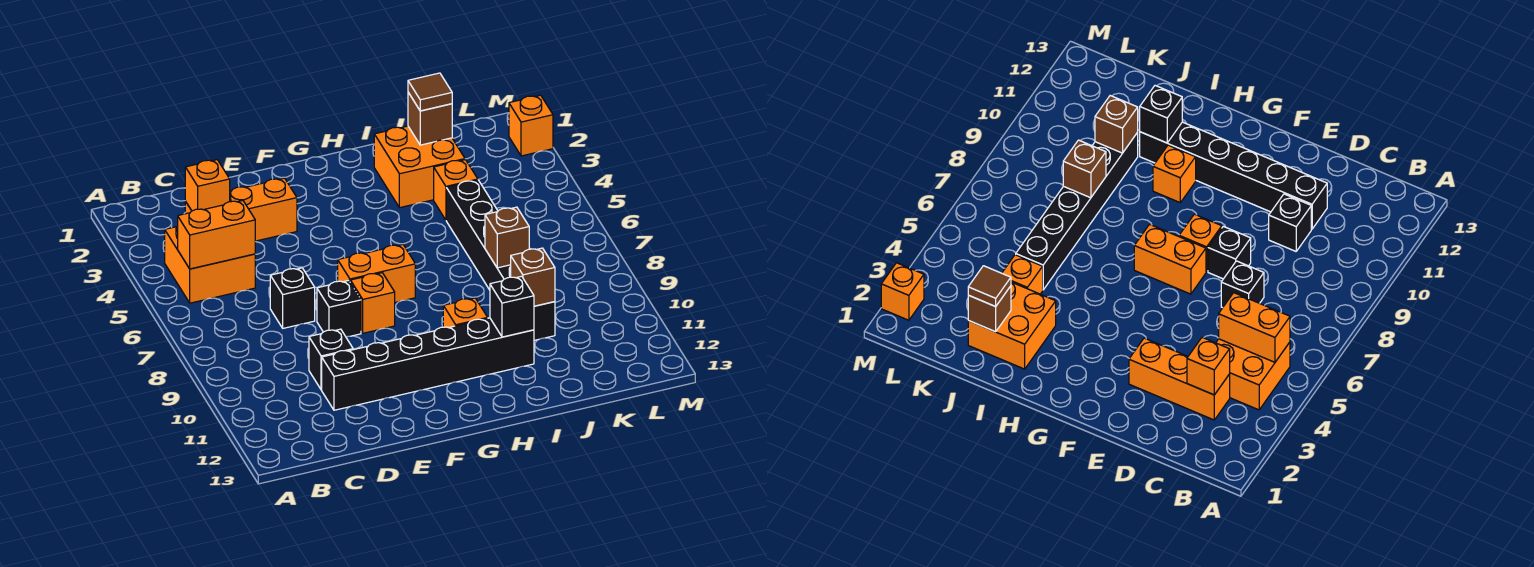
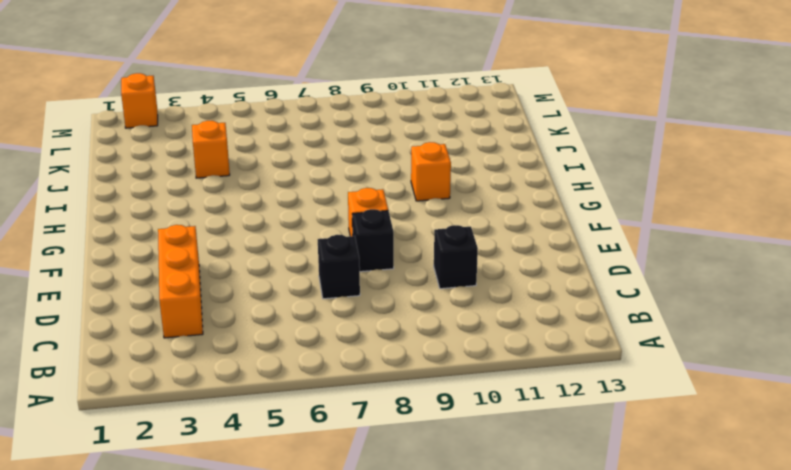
none -> orange 2x2 brick [165,227,255,303]
none -> black 1x6 brick [322,318,534,410]
none -> orange 1x2 brick [338,245,415,302]

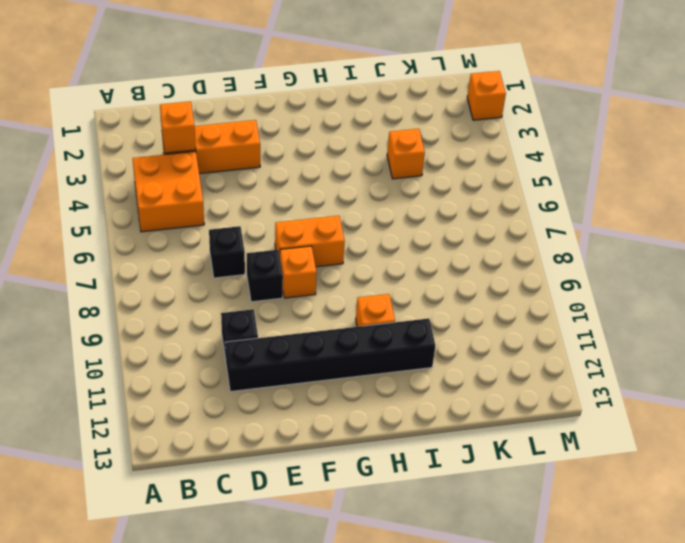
none -> orange 2x2 brick [374,126,465,208]
none -> black 1x6 brick [446,180,555,340]
none -> orange 1x2 brick [177,201,255,269]

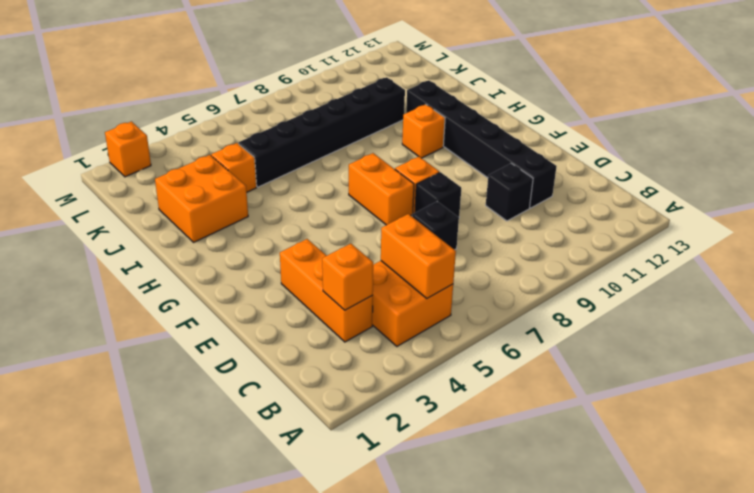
none -> black 1x1 brick [490,276,534,337]
none -> brown 1x1 brick [408,92,452,145]
none -> brown 1x1 brick [485,207,529,268]

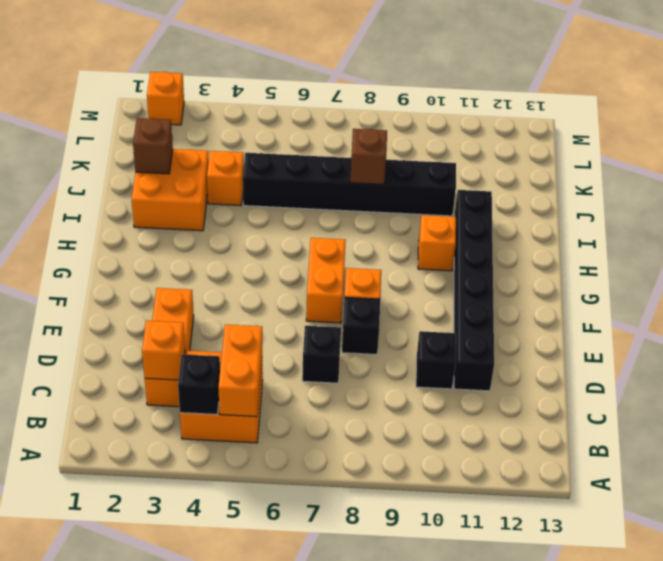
black 1x1 brick [178,354,220,415] -> black 1x1 brick moved to [490,276,534,337]
none -> brown 1x1 brick [511,248,555,306]
none -> brown 1x1 tile [408,73,452,111]

